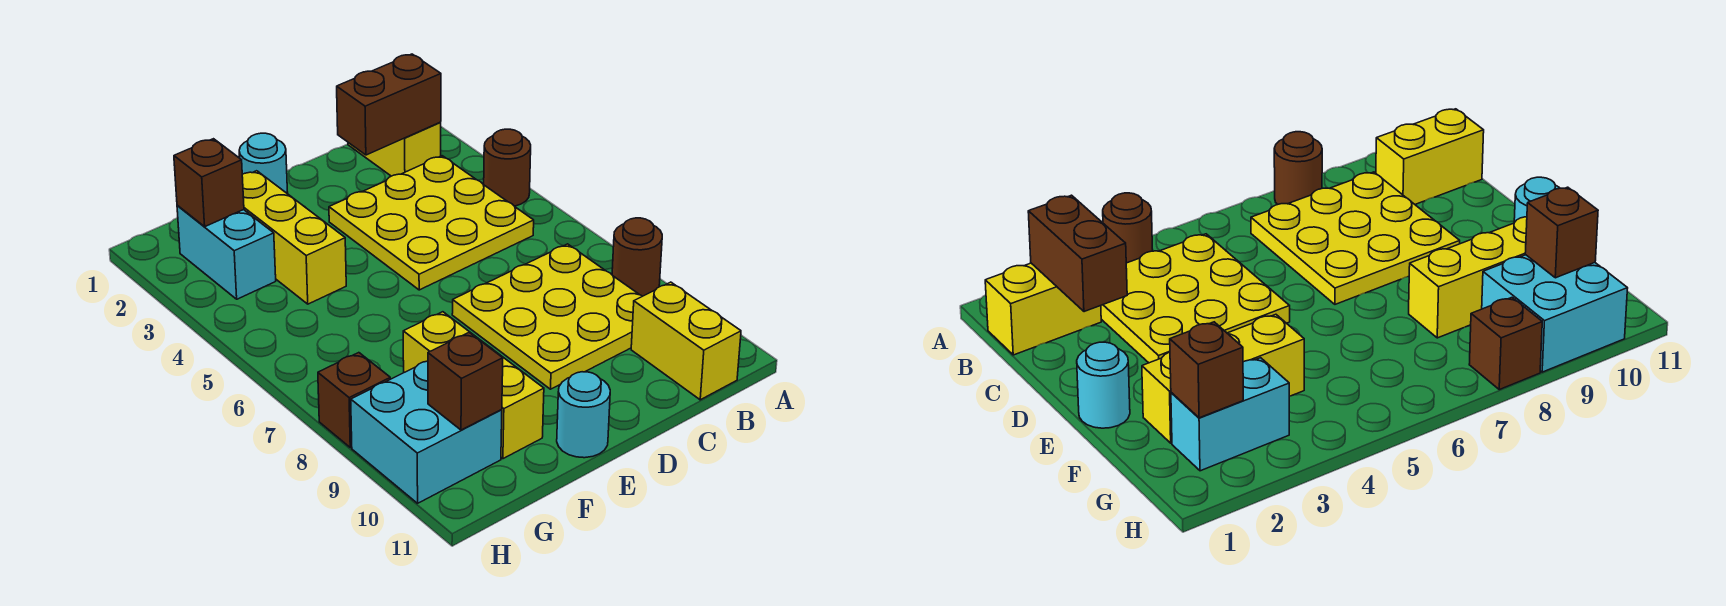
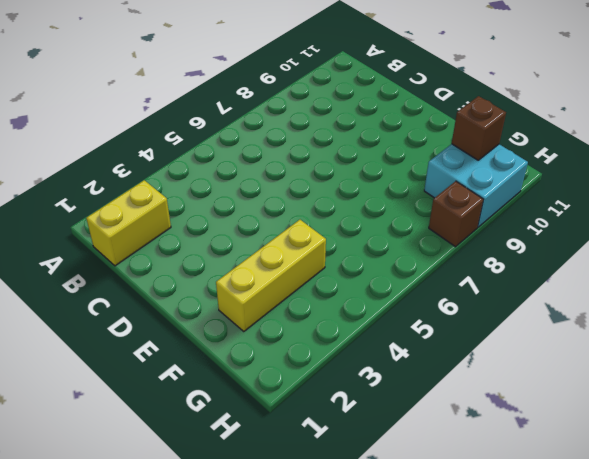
none -> brown 1x1 round brick [484,129,531,206]
none -> brown 1x1 round brick [612,218,662,296]
none -> yellow 3x3 plate [329,156,534,290]

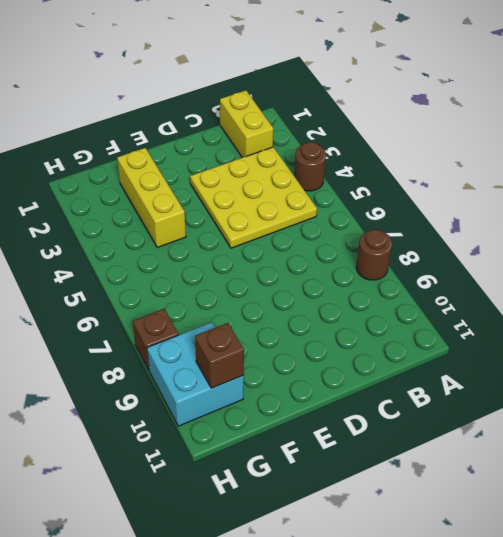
none -> yellow 3x3 plate [452,244,642,389]
none -> yellow 1x2 brick [631,282,741,400]
none -> cyan 1x1 round brick [239,133,288,194]

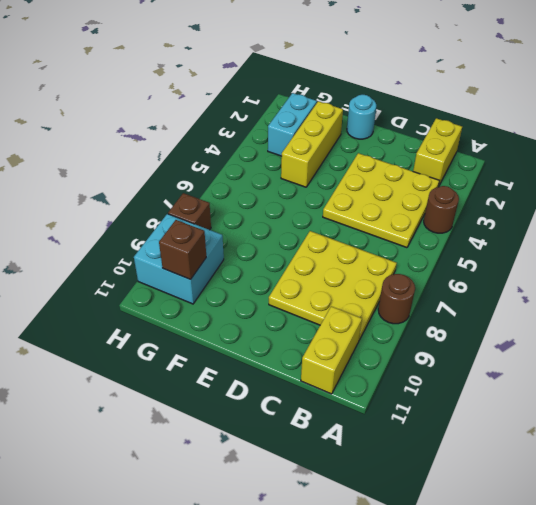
none -> cyan 1x1 round brick [557,372,610,458]
none -> yellow 1x3 brick [403,312,544,459]
none -> brown 1x2 brick [337,54,441,155]

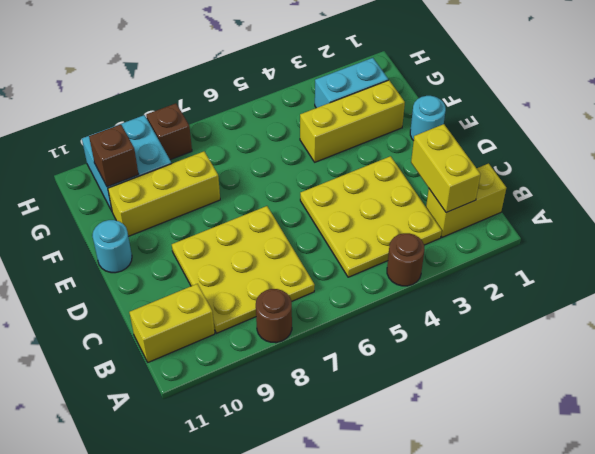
yellow 1x2 brick [411,124,481,213] -> brown 1x2 brick [337,54,441,155]
none -> brown 1x1 brick [174,139,244,227]

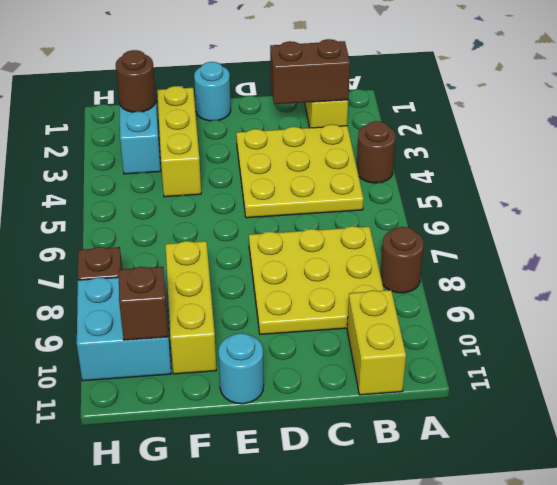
brown 1x1 round brick [116,50,156,112] -> brown 1x1 brick [174,139,244,227]

